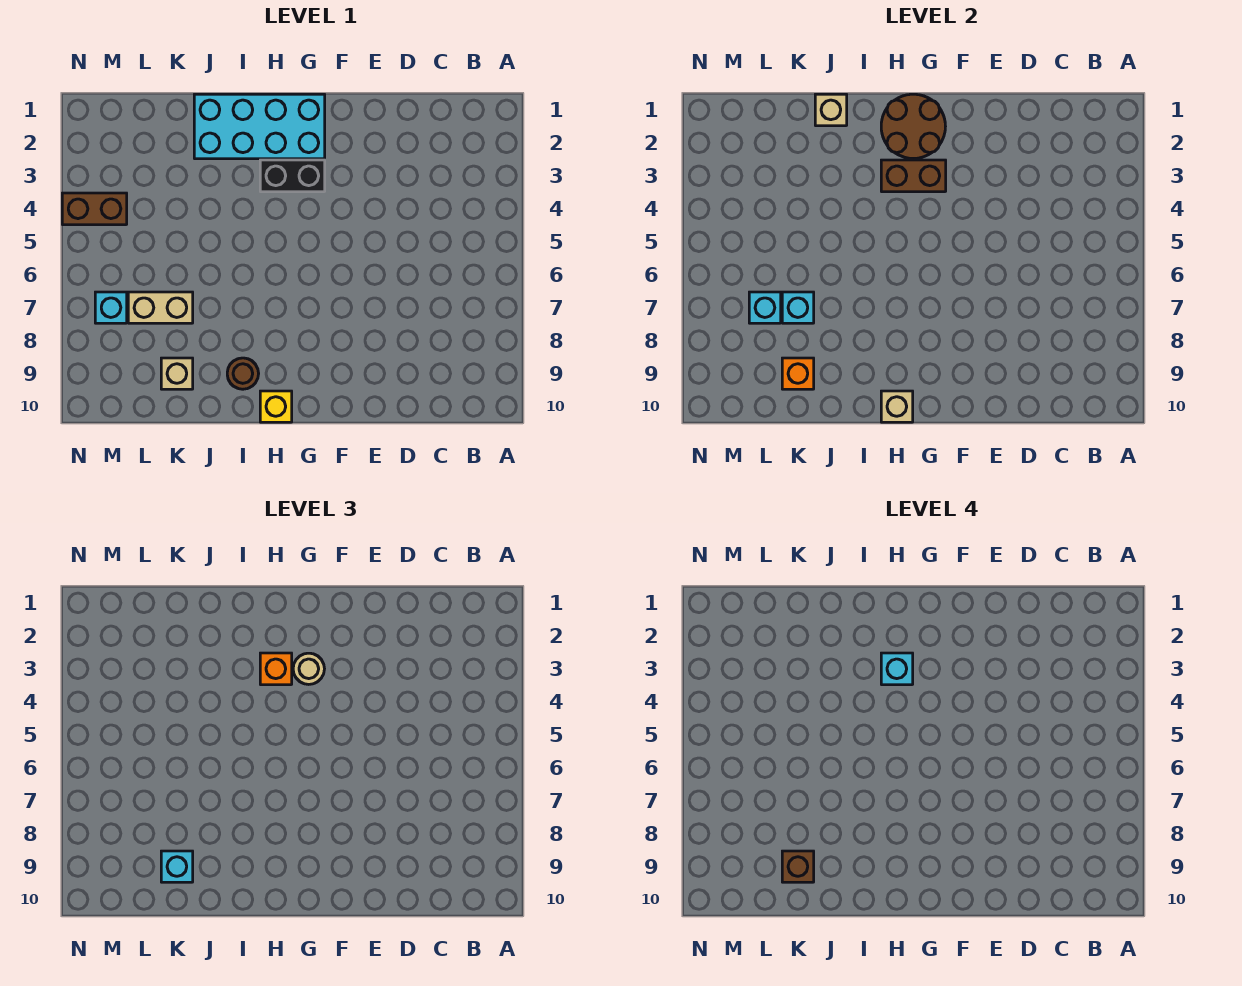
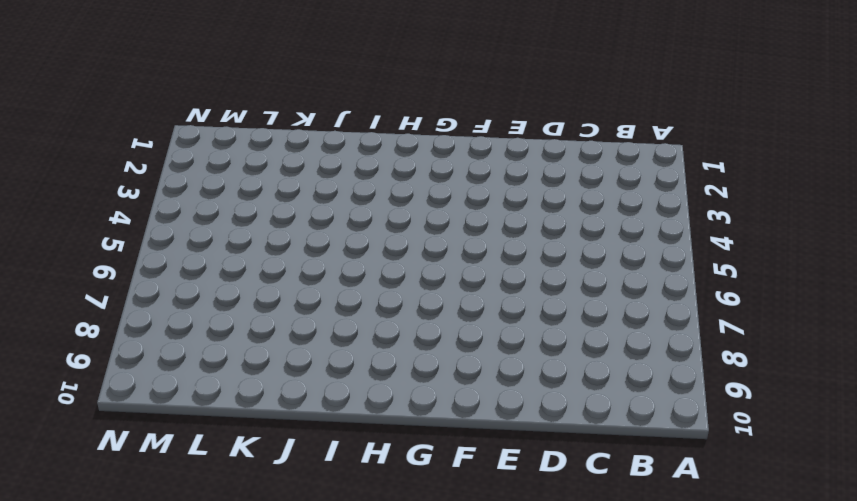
none -> cyan 2x4 brick [194,94,325,159]
none -> black 1x2 brick [260,160,325,192]
none -> yellow 1x1 brick [260,391,292,422]

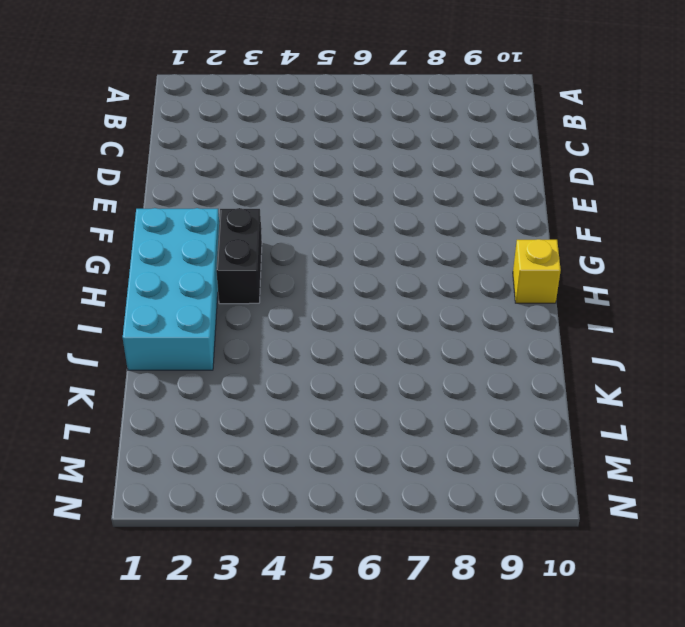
none -> brown 1x1 round brick [227,358,259,389]
none -> tan 1x2 brick [128,292,193,323]
none -> tan 1x1 brick [161,358,193,389]

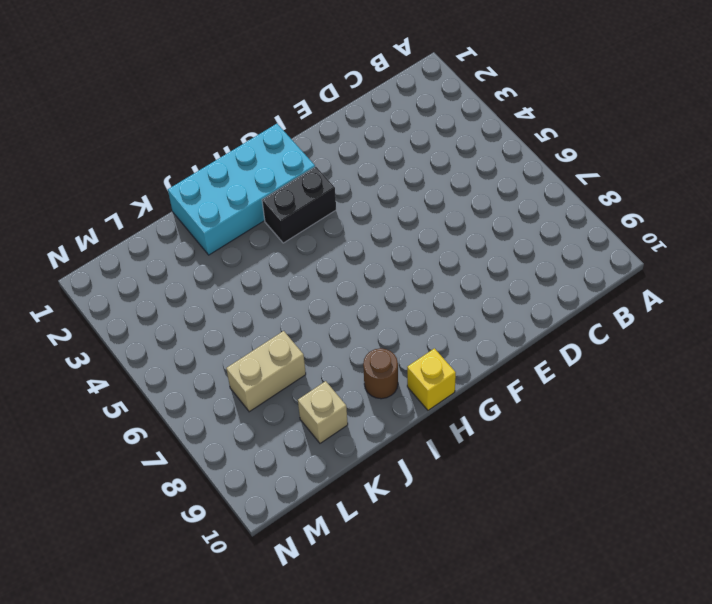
none -> brown 1x2 brick [62,193,127,225]
none -> cyan 1x1 brick [95,292,127,323]
none -> brown 2x2 round brick [881,94,945,159]

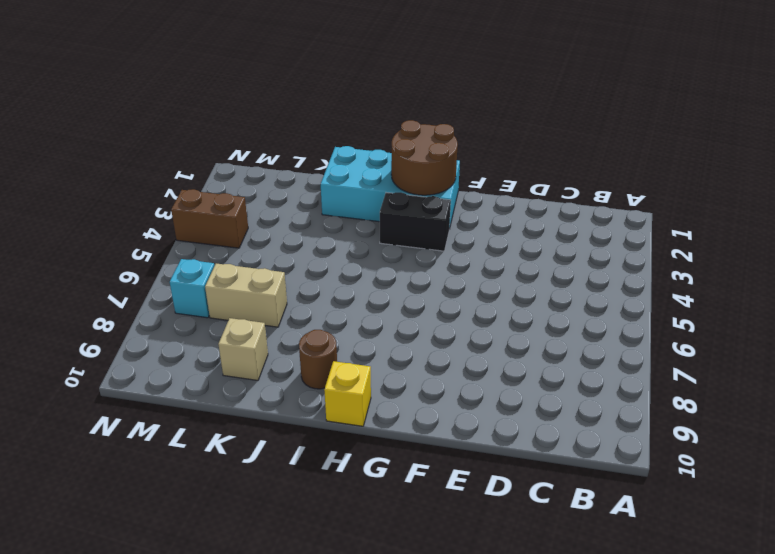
none -> brown 1x2 brick [881,160,946,192]
none -> tan 1x1 brick [881,391,913,422]
none -> tan 1x1 brick [815,94,847,126]

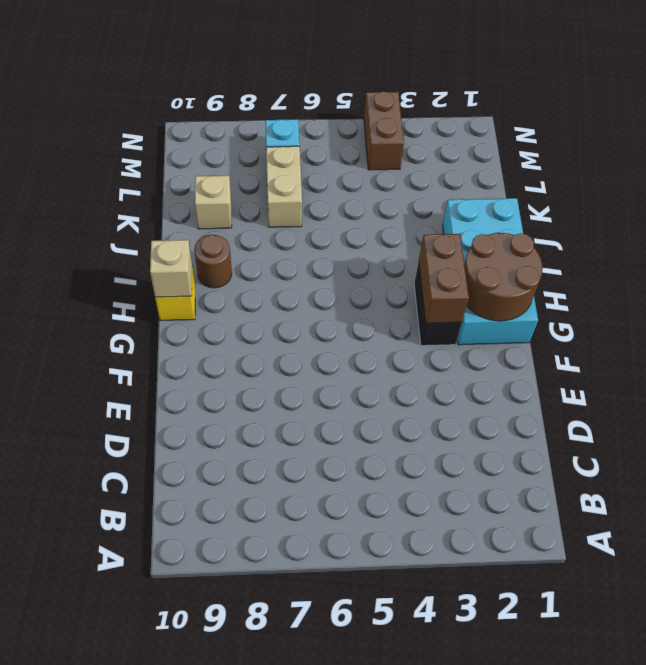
none -> tan 1x1 brick [815,94,847,126]
none -> cyan 1x1 brick [782,292,814,323]
none -> orange 1x1 brick [782,358,814,389]

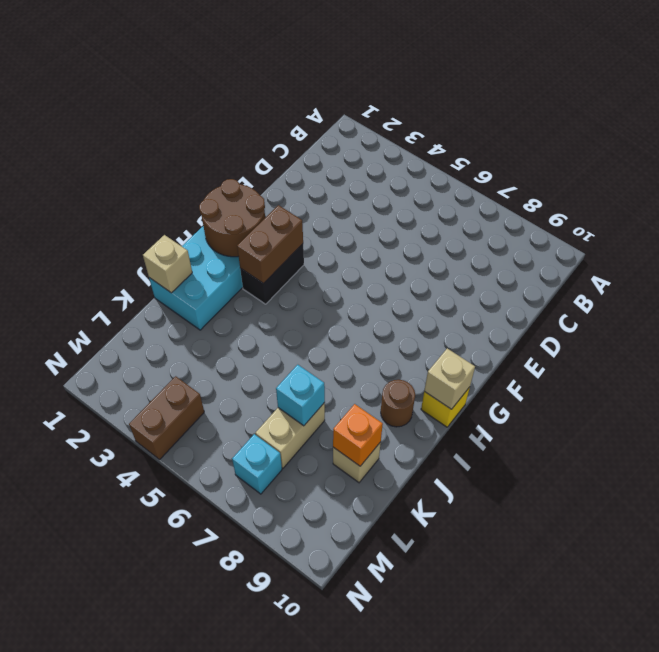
none -> cyan 1x1 brick [749,292,781,323]
none -> tan 1x1 round brick [293,653,324,684]
none -> orange 1x1 brick [260,653,292,685]

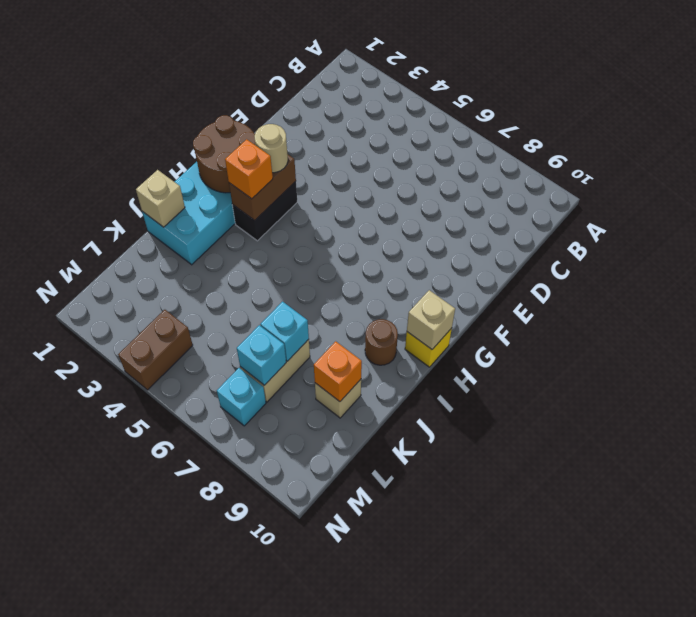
none -> cyan 1x1 brick [161,851,193,882]
none -> cyan 1x1 brick [881,653,913,685]
none -> brown 1x1 brick [782,851,814,882]

